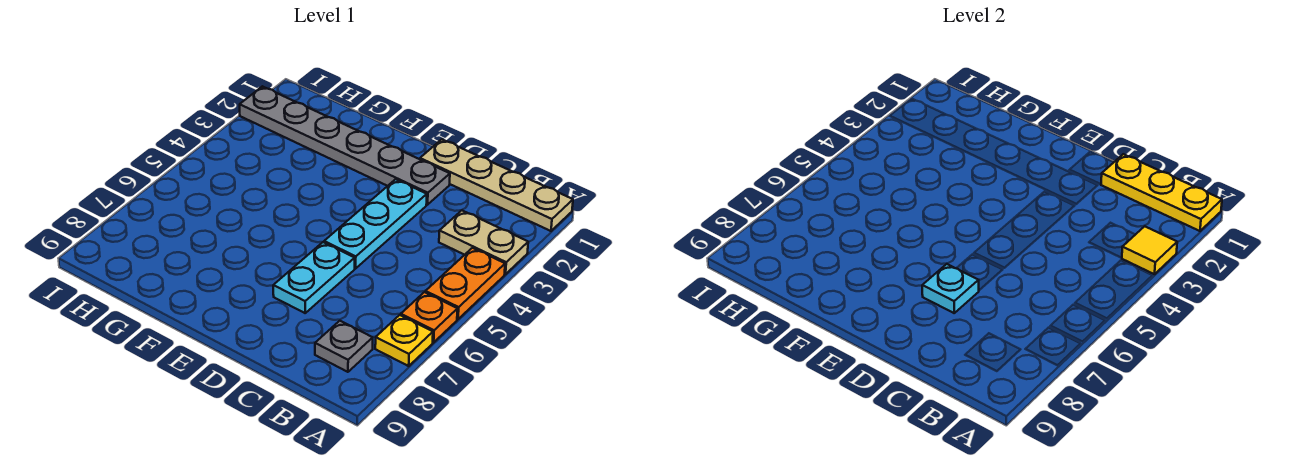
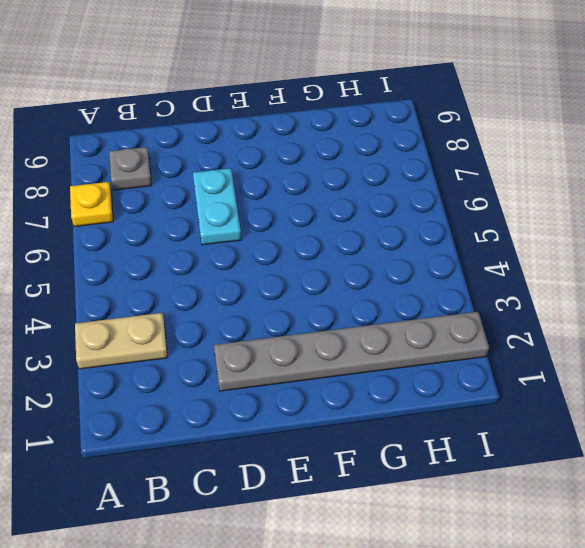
none -> tan 1x4 plate [420,139,573,231]
none -> orange 1x2 plate [426,248,505,319]
none -> orange 1x1 plate [401,292,458,342]

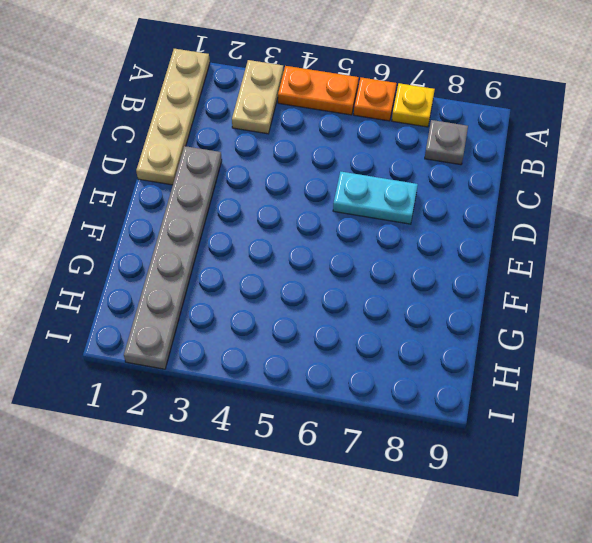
none -> cyan 1x3 plate [324,179,427,268]
none -> yellow 1x3 plate [1101,154,1222,231]
none -> yellow 1x1 tile [1122,226,1177,274]

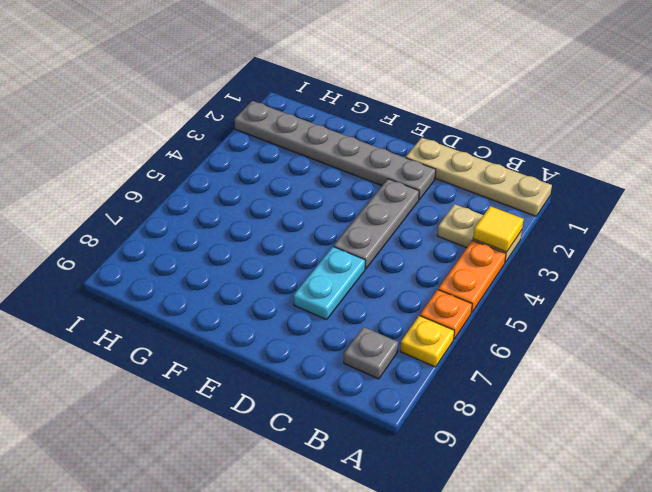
grey 1x3 plate [334,179,419,269] -> cyan 1x3 plate [324,179,427,268]
none -> yellow 1x3 plate [1101,154,1222,231]
none -> cyan 1x1 plate [922,264,979,313]

